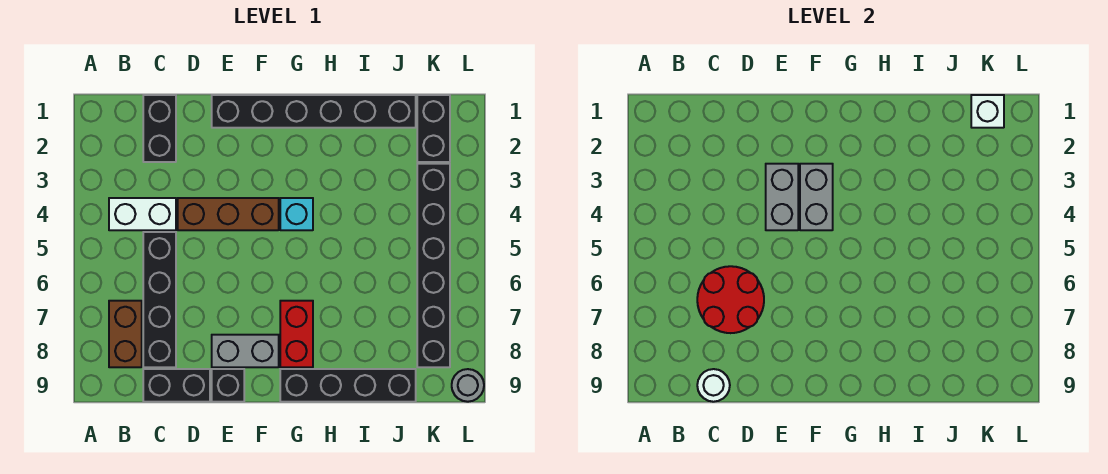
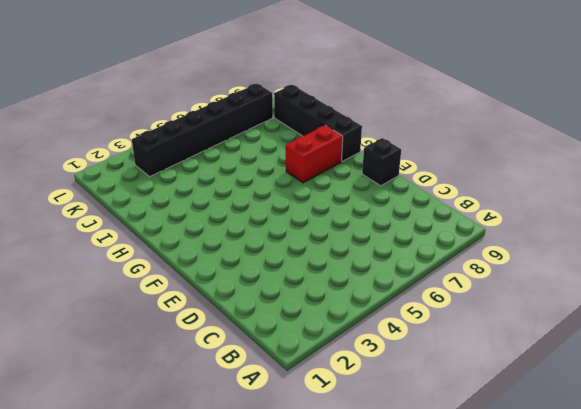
none -> white 1x2 brick [109,198,176,230]
none -> brown 1x2 brick [109,301,142,367]
none -> black 1x2 brick [143,95,176,162]

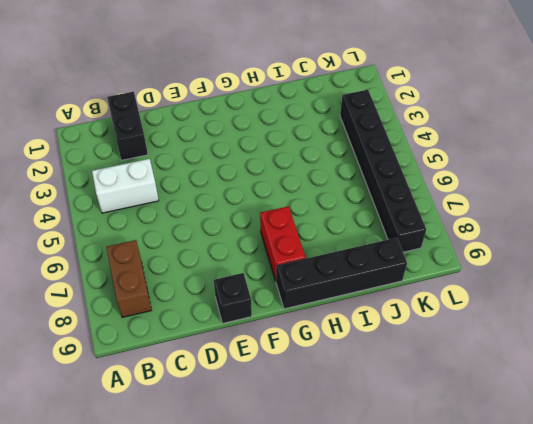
none -> black 1x4 brick [143,232,176,367]
none -> black 1x2 brick [143,369,210,402]
none -> brown 1x3 brick [178,198,279,230]

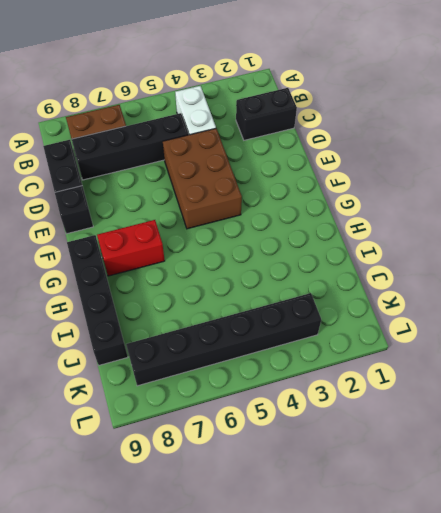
brown 2x3 brick [163,128,242,229] -> brown 1x3 brick [178,198,279,230]
none -> black 1x6 brick [212,95,416,128]
none -> grey 1x2 brick [212,335,279,367]
none -> cyan 1x1 brick [280,198,313,230]

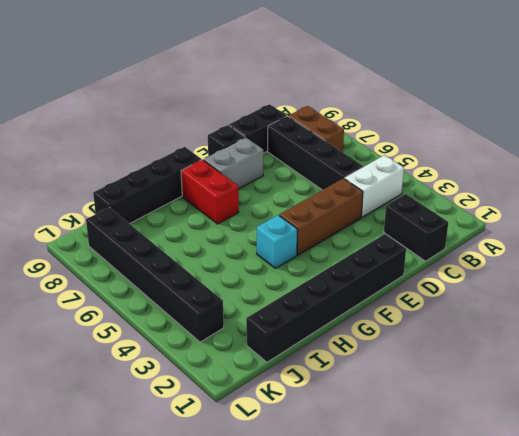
none -> black 1x2 brick [417,95,450,162]
none -> grey 1x1 round brick [452,369,484,402]
none -> red 2x2 round brick [697,266,764,333]

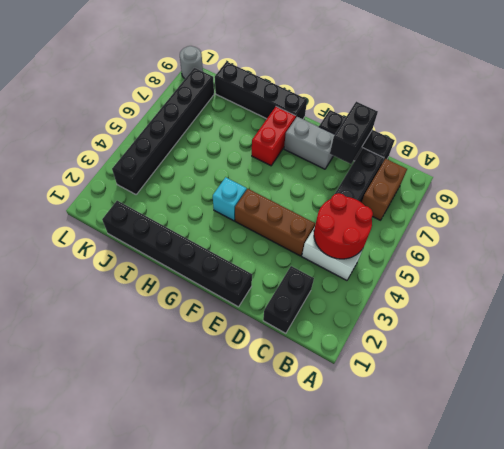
red 2x2 round brick [314,193,373,259] -> red 2x2 round brick moved to [697,266,764,333]
black 1x2 brick [330,102,378,164] -> black 1x2 brick moved to [417,95,450,162]
none -> white 1x1 round brick [697,369,730,402]
none -> grey 1x2 brick [766,164,798,230]
none -> grey 1x2 brick [800,164,833,230]

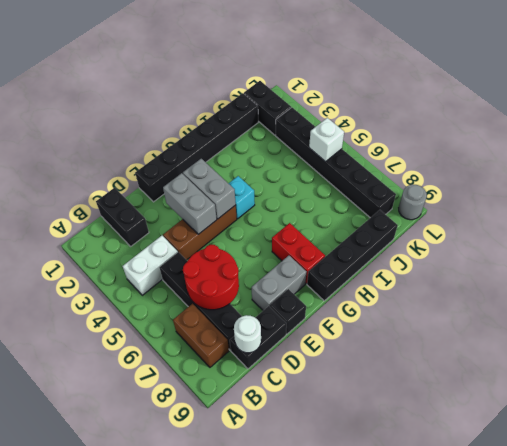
white 1x1 brick [309,118,344,162] -> white 1x1 brick moved to [971,95,1004,128]

